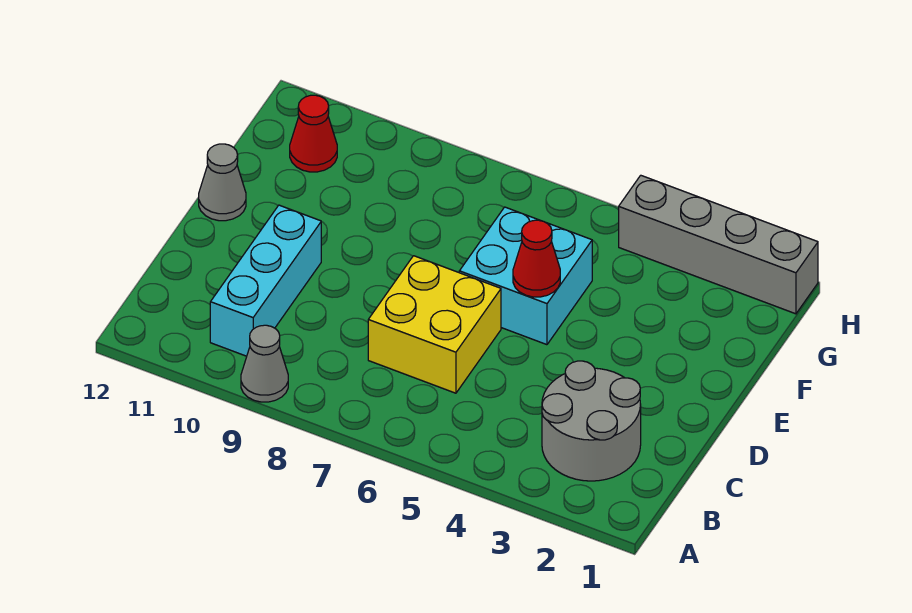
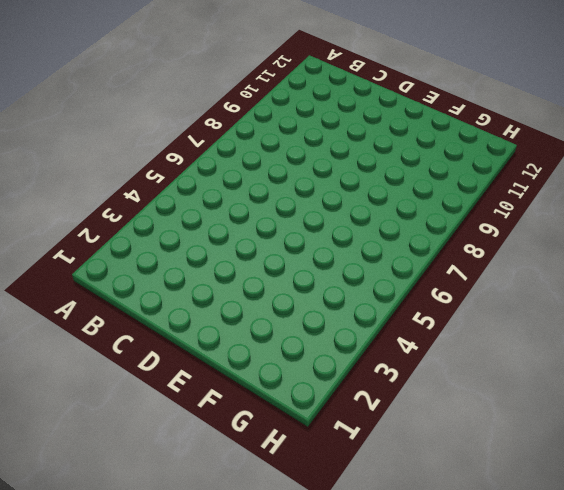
none -> grey 1x1 cone [241,325,288,402]
none -> grey 2x2 round brick [542,361,641,481]

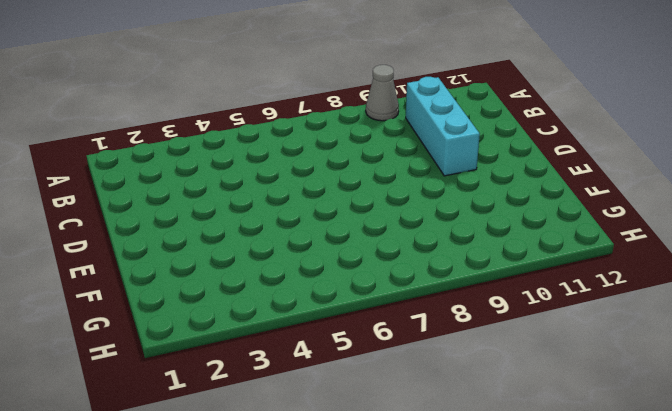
none -> grey 2x2 round brick [542,361,641,481]
none -> yellow 2x2 brick [368,256,501,393]

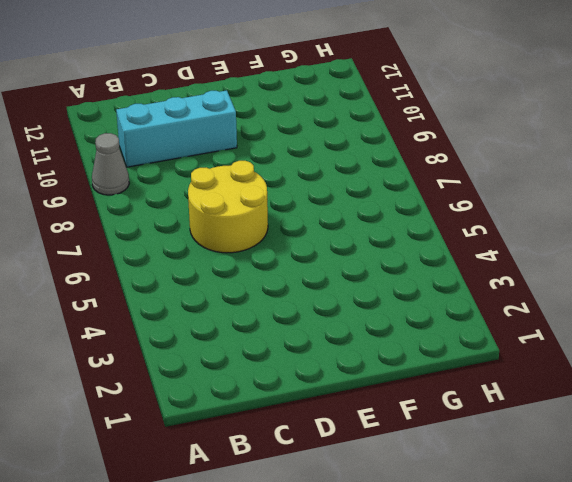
yellow 2x2 round brick [188,161,268,253] -> yellow 2x2 brick [368,256,501,393]
none -> grey 2x2 round brick [542,361,641,481]
none -> cyan 2x2 brick [459,207,592,345]

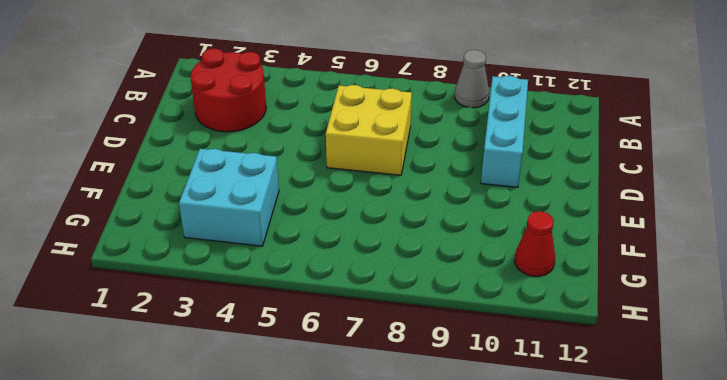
red 2x2 round brick [191,48,266,132] -> grey 2x2 round brick [542,361,641,481]
cyan 2x2 brick [179,149,279,246] -> cyan 2x2 brick moved to [459,207,592,345]
none -> grey 1x1 cone [199,144,246,221]
none -> grey 1x4 brick [619,175,818,314]

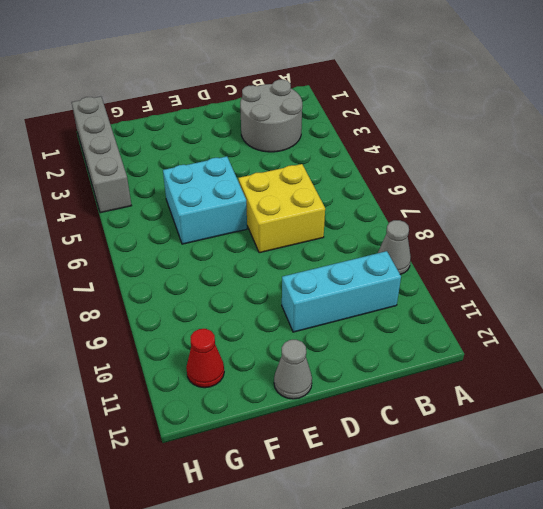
none -> red 1x1 cone [513,220,560,297]

